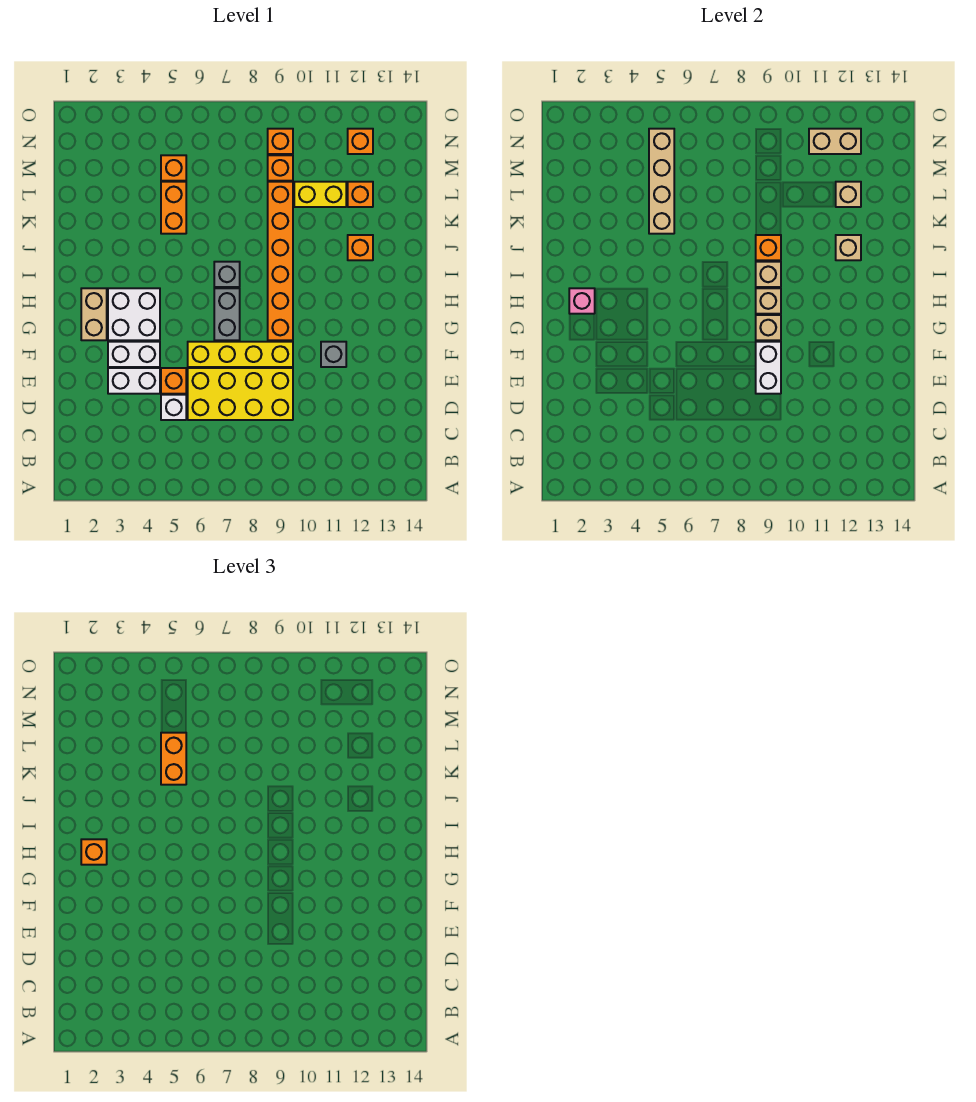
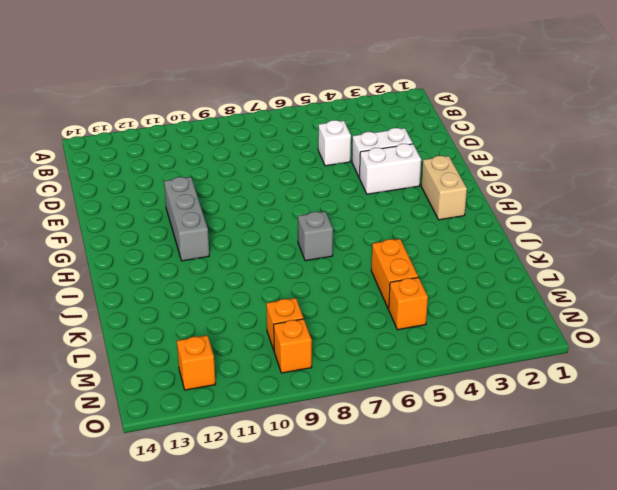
grey 1x3 brick [164,177,209,261] -> grey 1x1 brick [321,342,346,367]
none -> yellow 2x4 brick [188,368,293,420]
none -> orange 1x1 brick [161,368,186,394]
none -> yellow 1x4 brick [188,342,293,367]
none -> white 2x2 brick [108,288,160,340]

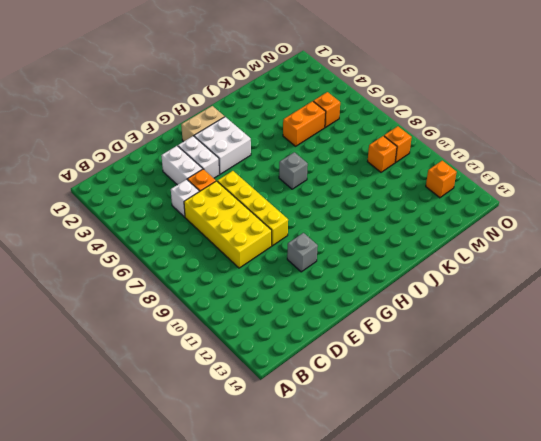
none -> grey 1x2 brick [214,288,240,340]
none -> orange 1x6 brick [268,182,293,340]
none -> orange 1x1 brick [348,235,373,260]
none -> yellow 1x2 brick [294,182,346,207]

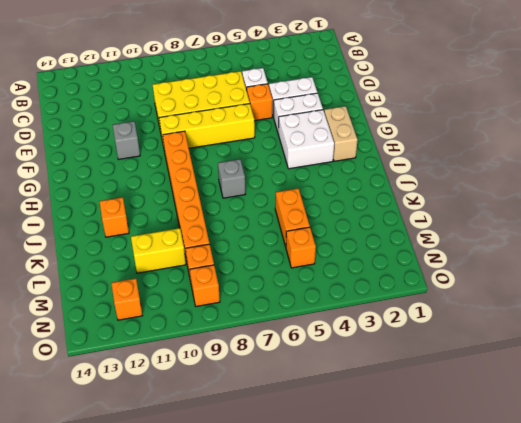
none -> grey 1x2 brick [214,288,240,340]
none -> orange 1x1 brick [348,182,373,207]
none -> white 1x2 brick [756,342,781,394]
none -> tan 1x1 brick [756,315,781,340]

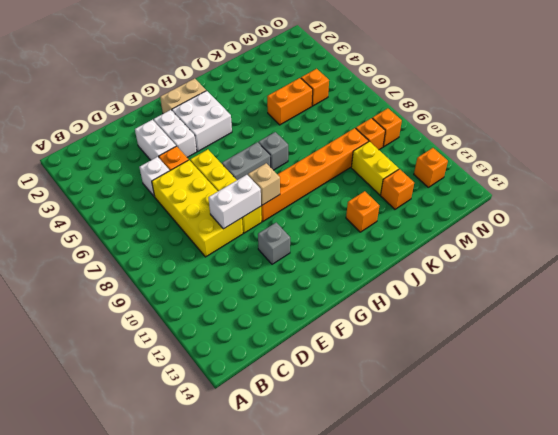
none -> pink 1x1 brick [569,288,595,314]
none -> tan 1x1 brick [756,288,781,314]
none -> tan 1x1 brick [756,262,781,287]
none -> orange 1x1 brick [756,235,781,260]

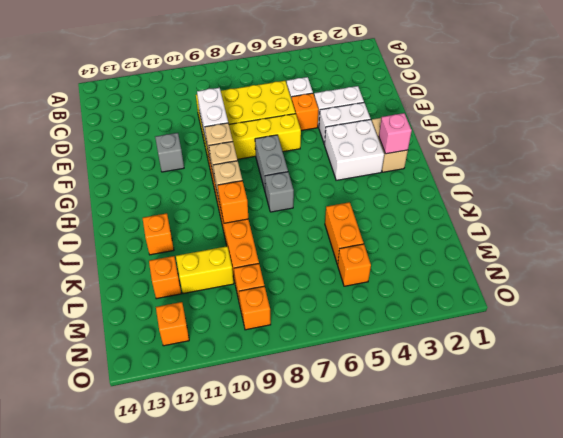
none -> tan 1x1 brick [836,235,861,260]
none -> tan 1x4 brick [649,129,674,234]
none -> tan 1x1 brick [836,182,861,207]
none -> tan 1x2 brick [809,129,861,154]

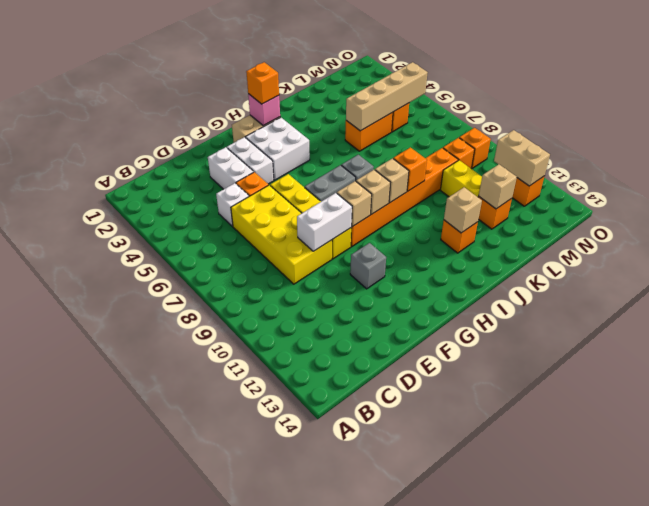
none -> orange 1x2 brick [161,733,186,785]

